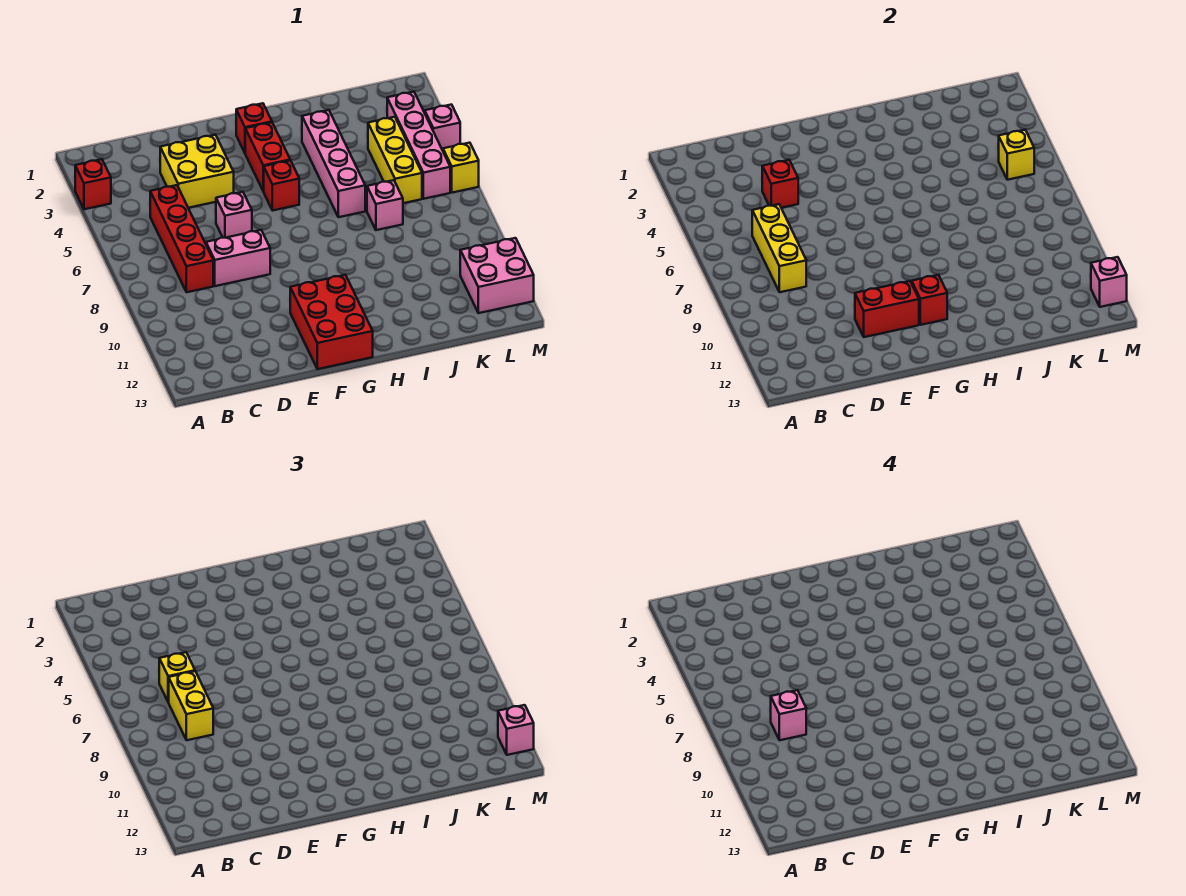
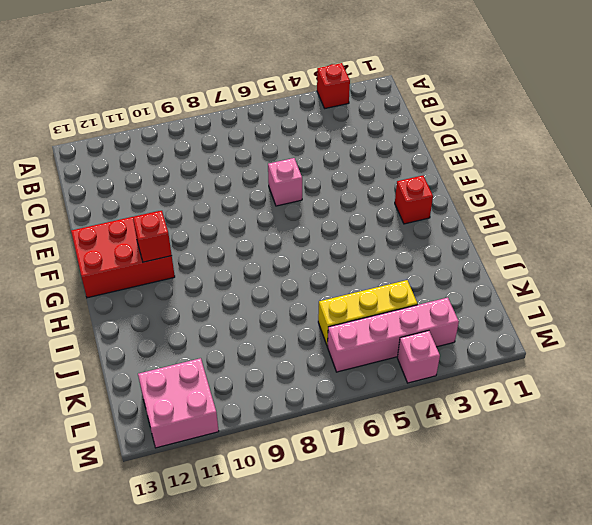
none -> red 1x4 brick [150,185,213,292]
none -> yellow 2x2 brick [160,135,234,208]
none -> pink 1x2 brick [206,230,270,286]

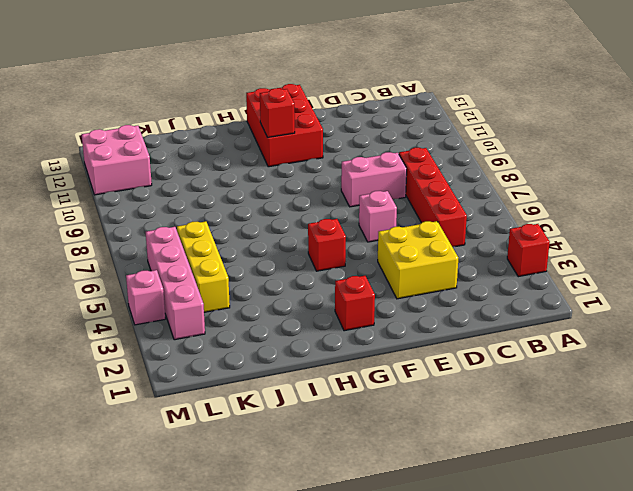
none -> red 1x2 brick [245,123,290,191]
none -> pink 1x4 brick [302,110,365,217]
none -> pink 1x1 brick [367,180,403,230]

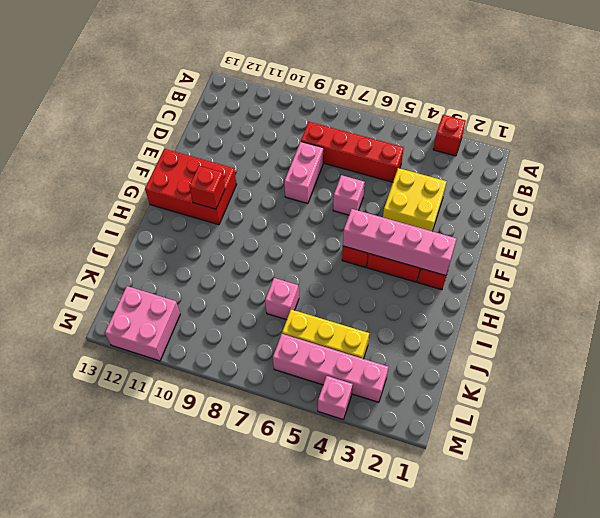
pink 1x4 brick [343,209,457,276] -> pink 1x4 brick moved to [302,110,365,217]
none -> yellow 1x1 brick [443,143,479,193]
none -> yellow 1x3 brick [752,204,806,292]
none -> red 1x1 brick [762,160,798,208]

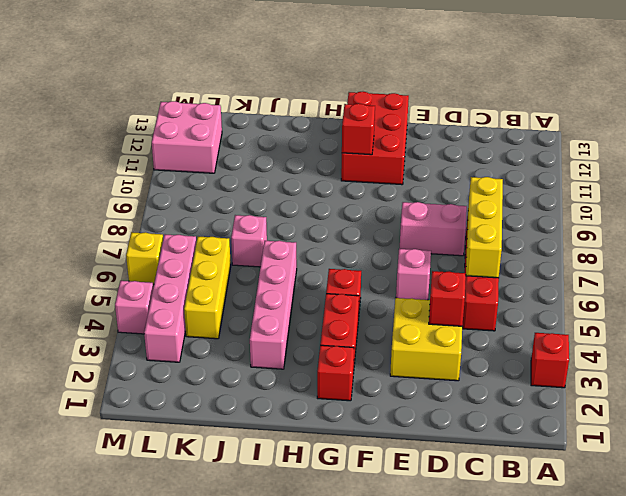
none -> red 1x2 brick [855,281,919,337]
none -> yellow 1x1 brick [998,130,1034,180]
none -> pink 1x1 brick [1091,257,1127,307]

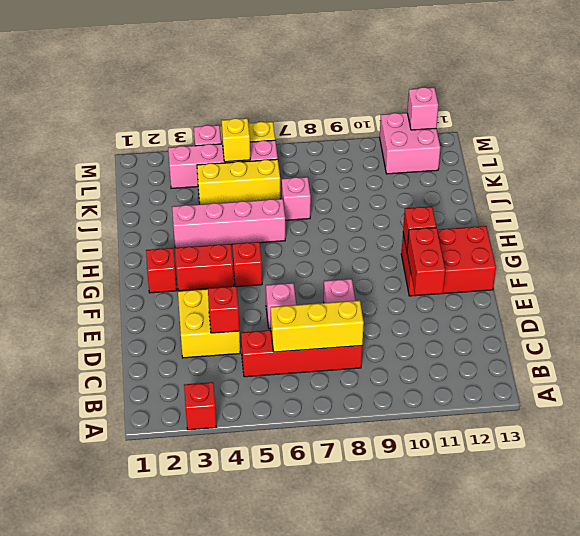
none -> yellow 1x1 brick [159,652,195,702]
none -> yellow 1x2 brick [169,671,213,740]
none -> pink 1x1 brick [498,705,534,755]

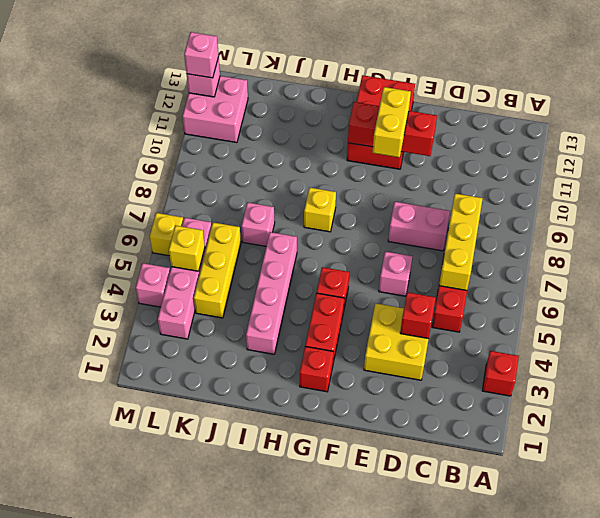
yellow 1x2 brick [372,87,411,157] -> yellow 1x2 brick moved to [169,671,213,740]
yellow 1x1 brick [304,187,336,232] -> yellow 1x1 brick moved to [159,652,195,702]
none -> pink 1x1 brick [771,690,806,740]

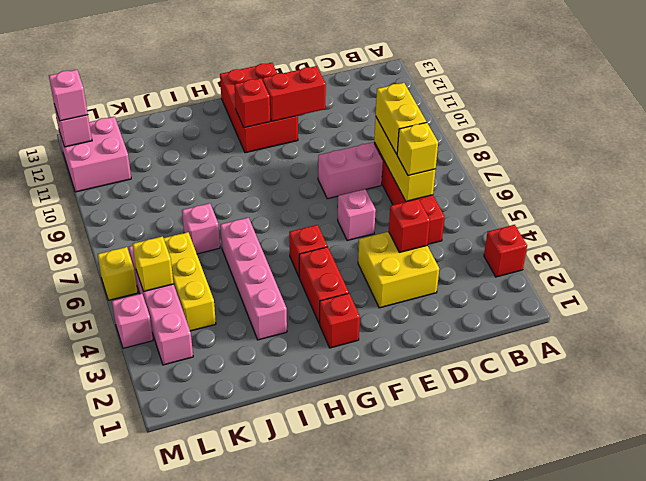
none -> pink 1x1 brick [771,690,806,740]

